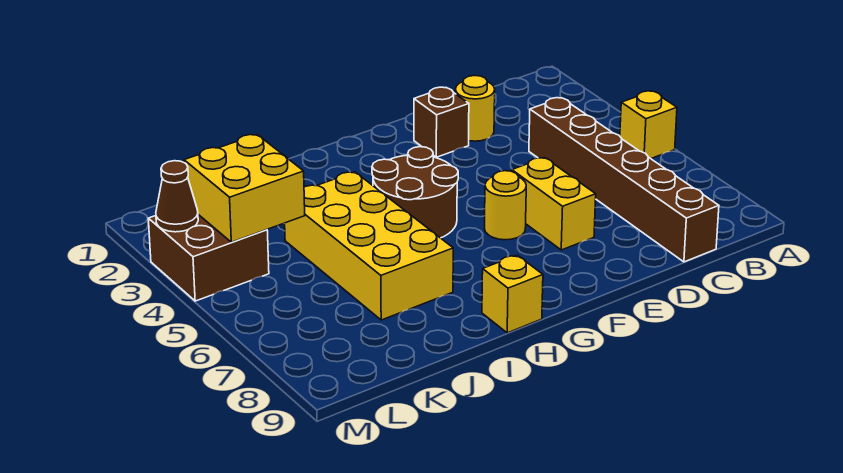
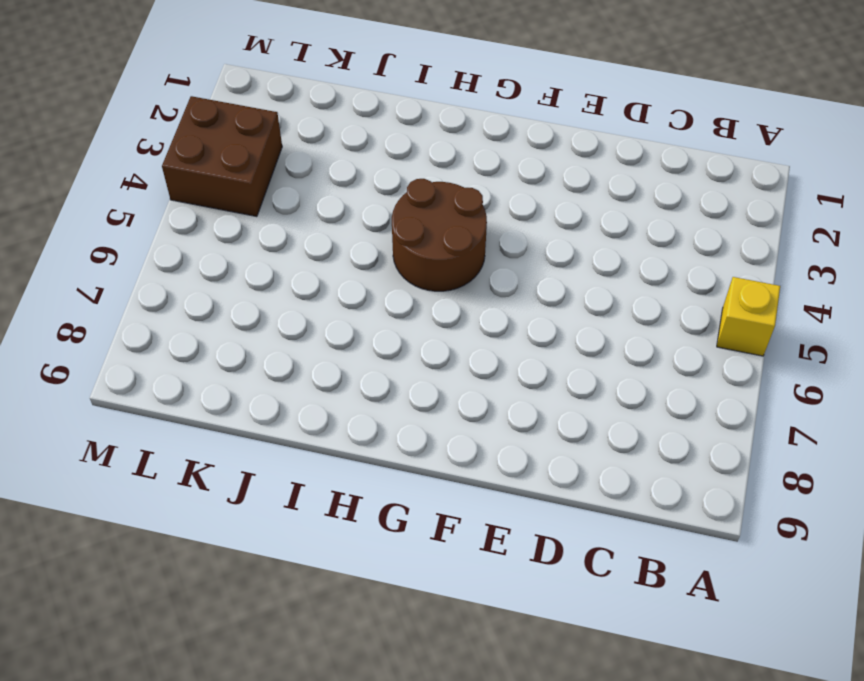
none -> brown 1x6 brick [529,98,719,262]
none -> yellow 1x1 round brick [455,76,495,141]
none -> brown 1x1 brick [414,87,469,157]

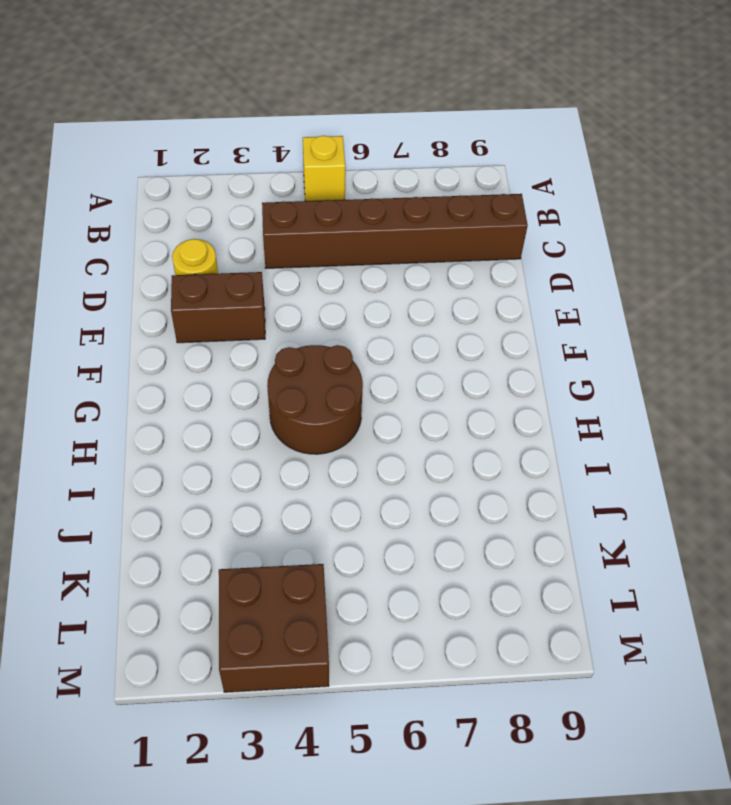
brown 1x2 brick [171,272,265,343] -> brown 1x1 brick [414,87,469,157]
none -> yellow 1x2 brick [512,158,596,250]
none -> yellow 1x1 round brick [484,171,526,240]
none -> yellow 1x1 brick [482,255,543,333]

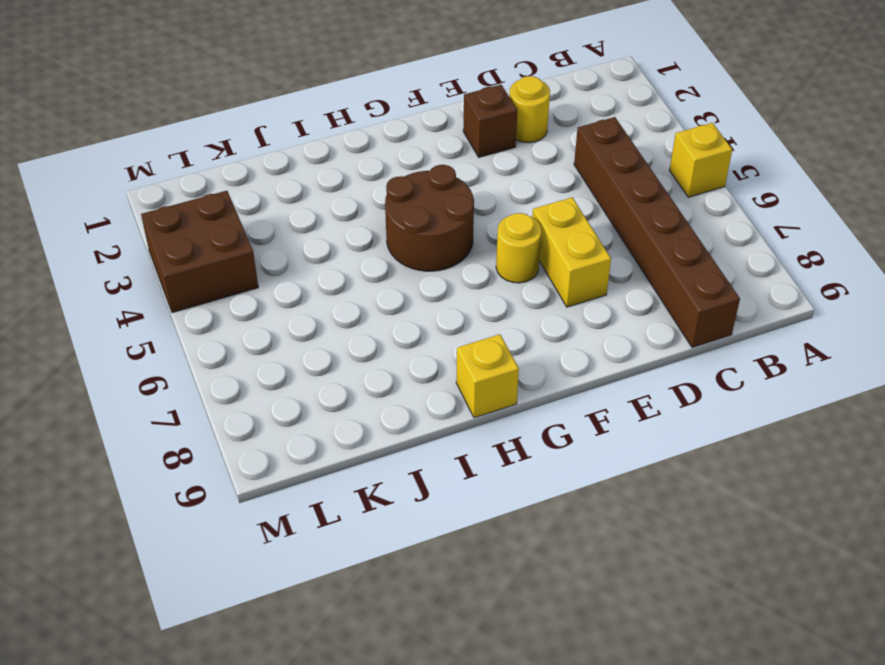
none -> yellow 2x4 brick [285,172,453,320]
none -> yellow 2x2 brick [184,135,305,242]
none -> brown 1x1 cone [156,161,198,232]

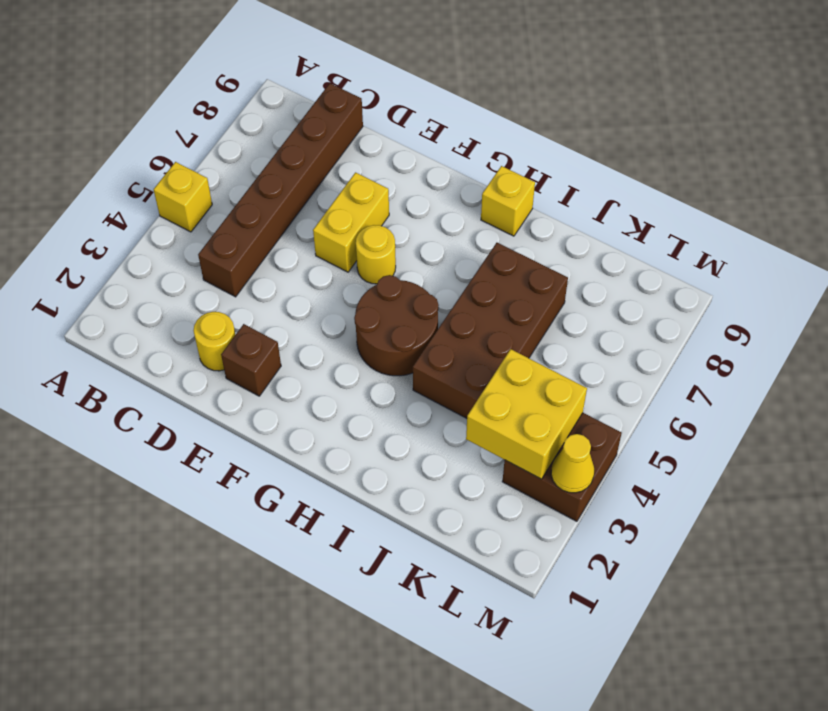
brown 2x4 brick [413,243,568,418] -> yellow 2x4 brick [285,172,453,320]
yellow 1x1 cone [551,434,594,493] -> brown 1x1 cone [156,161,198,232]

